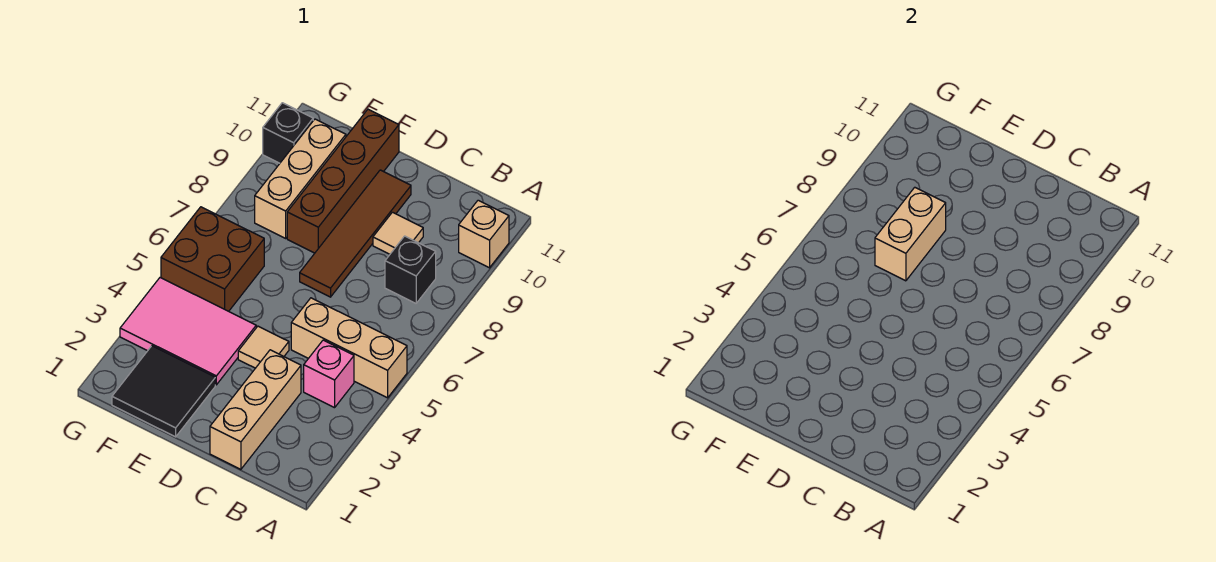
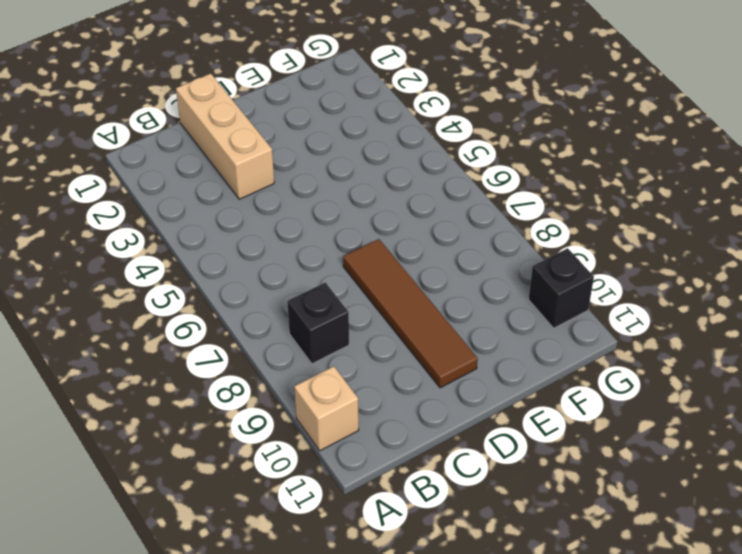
none -> tan 1x3 brick [291,298,407,398]
none -> pink 1x1 brick [304,340,354,408]
none -> tan 1x1 tile [373,212,423,254]

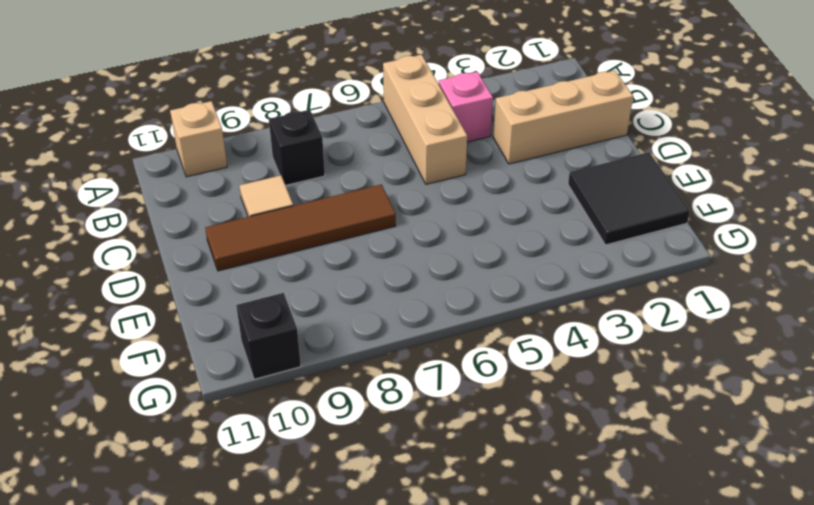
none -> tan 1x1 tile [238,326,289,368]
none -> pink 2x3 tile [120,278,256,385]
none -> brown 1x4 brick [287,109,399,253]

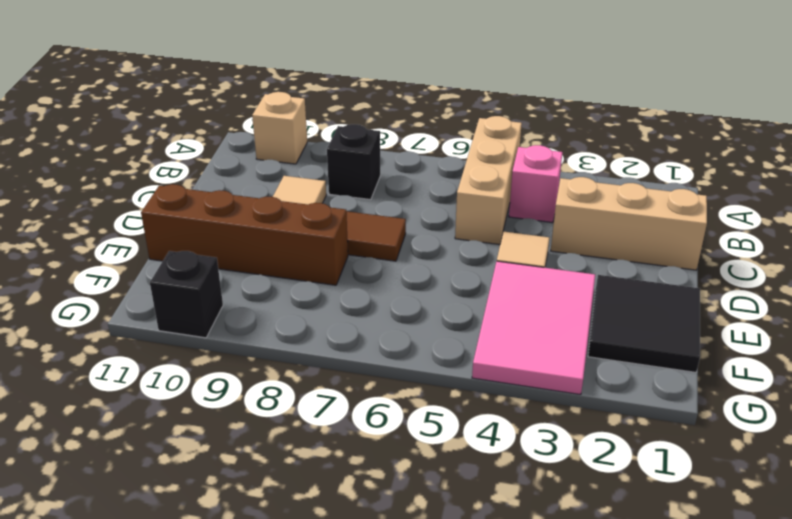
none -> brown 2x2 brick [161,207,264,311]
none -> tan 1x3 brick [255,119,346,238]
none -> tan 1x2 brick [875,187,946,281]

